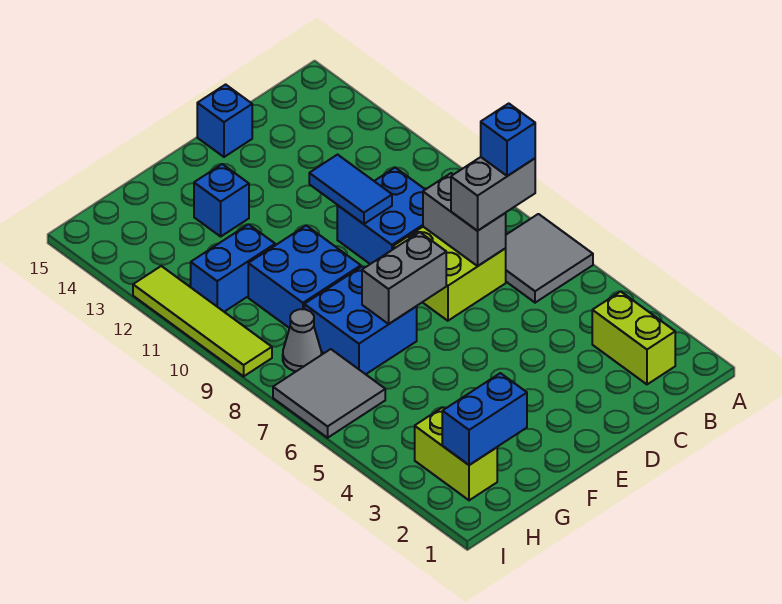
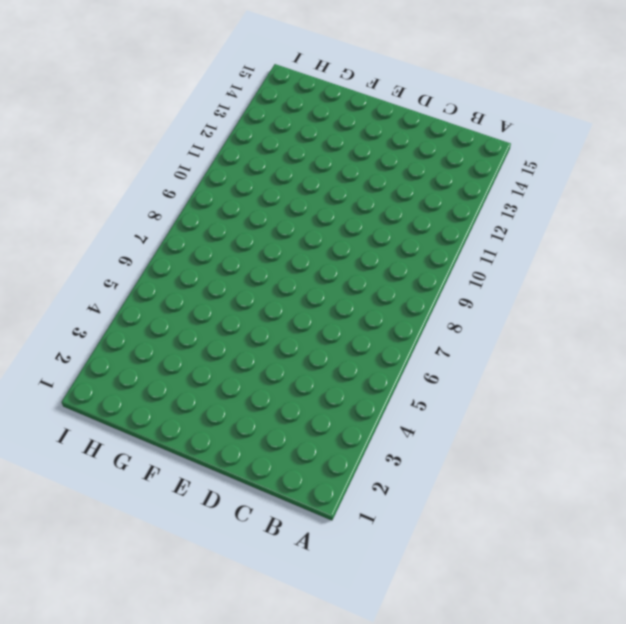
none -> grey 2x2 tile [506,214,593,303]
none -> lime 1x2 brick [592,291,675,384]
none -> lime 2x2 brick [393,227,506,321]

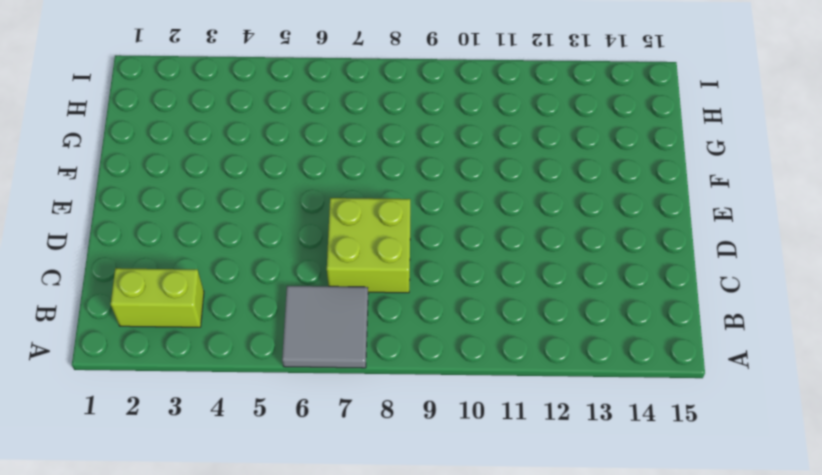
none -> blue 2x2 brick [337,168,425,264]
none -> blue 1x1 brick [197,85,252,157]
none -> blue 2x2 brick [304,266,417,374]

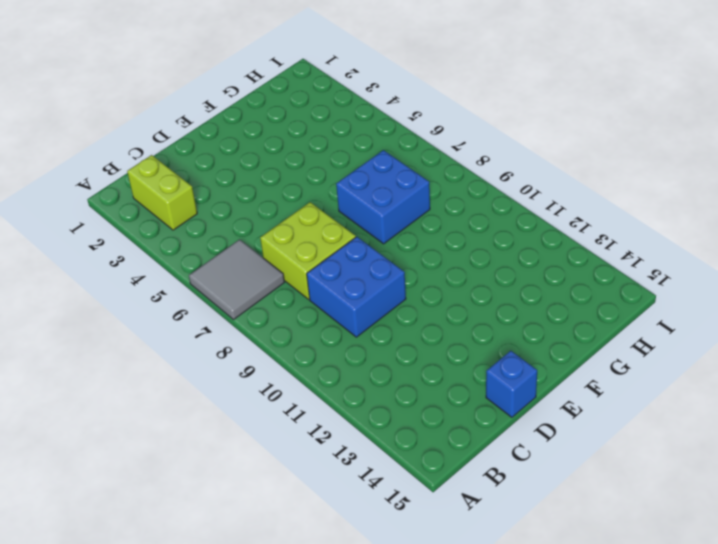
none -> blue 2x2 brick [248,225,361,328]
none -> blue 1x1 brick [194,164,249,236]
none -> blue 1x2 brick [191,224,275,312]

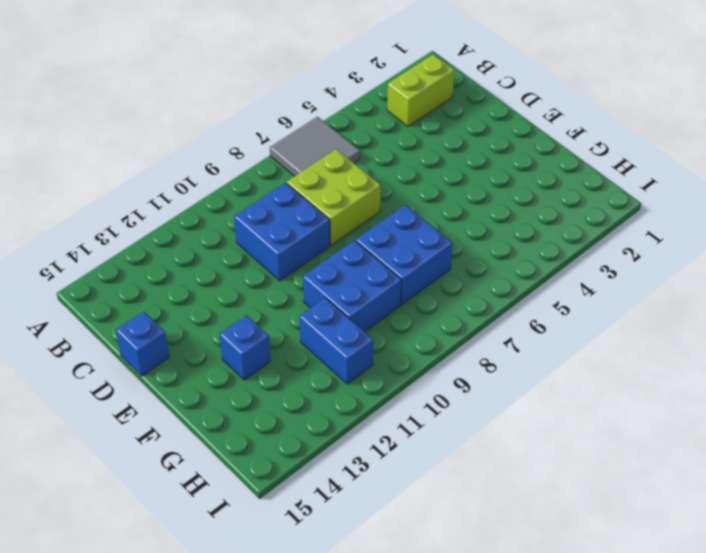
none -> lime 1x2 brick [415,407,497,500]
none -> grey 2x2 tile [273,349,385,438]
none -> grey 1x1 cone [283,309,321,371]

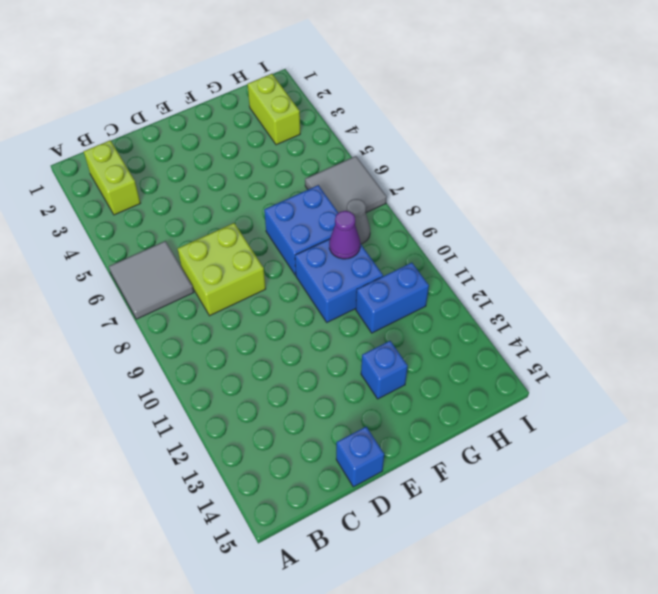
purple 1x1 cone [329,211,360,259] -> none
none -> blue 2x2 brick [337,168,425,264]
none -> lime 1x4 tile [133,266,272,376]
none -> grey 1x2 brick [423,173,506,266]

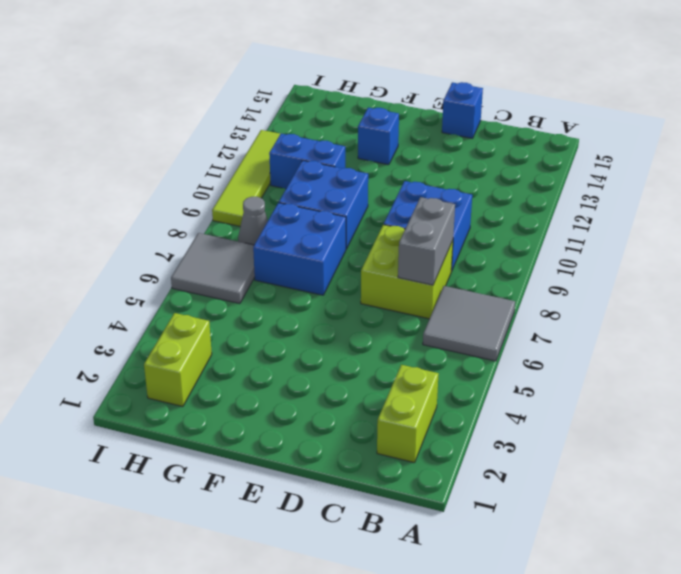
none -> blue 1x2 tile [309,155,392,224]
none -> grey 1x2 brick [362,232,446,324]
none -> blue 1x2 brick [442,373,527,465]

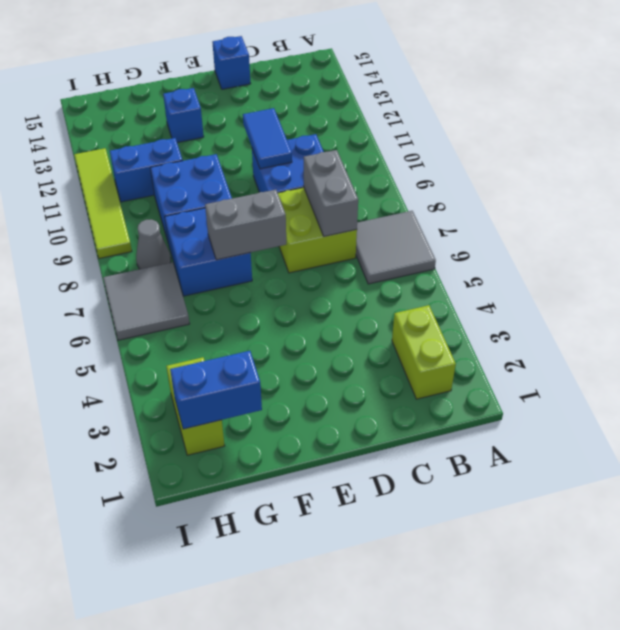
none -> grey 1x2 brick [451,157,535,231]
none -> blue 1x1 brick [481,103,535,176]

